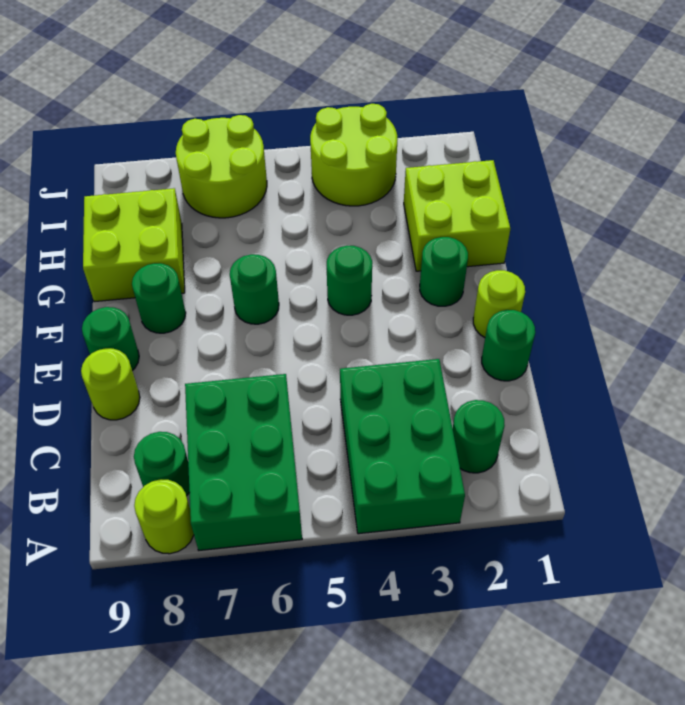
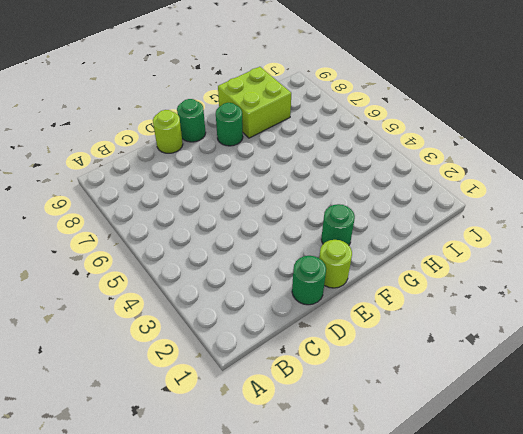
none -> green 2x3 brick [340,359,465,534]
none -> green 2x3 brick [185,374,302,550]
none -> lime 1x1 round brick [134,479,194,554]

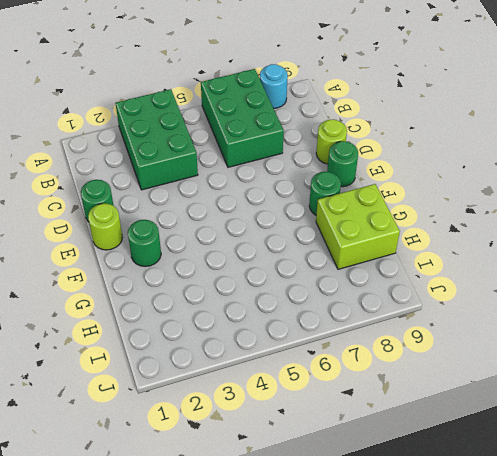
cyan 1x1 round brick [260,64,288,108] -> lime 1x1 round brick [134,479,194,554]
none -> green 1x1 round brick [453,400,505,473]
none -> green 1x1 round brick [134,432,190,496]
none -> green 1x1 round brick [327,246,372,315]

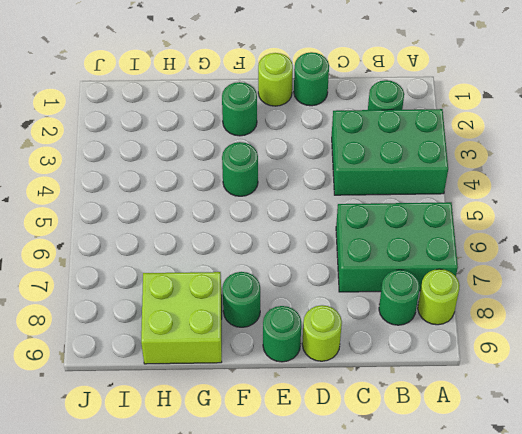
none -> green 1x1 round brick [230,254,279,324]
none -> lime 2x2 brick [404,160,510,271]
none -> lime 2x2 round brick [310,104,397,206]

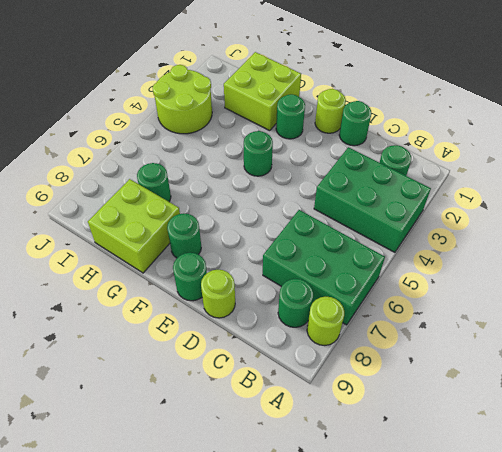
green 1x1 round brick [137,163,171,202] -> green 1x1 round brick moved to [230,254,279,324]
none -> lime 2x2 round brick [176,115,267,218]

